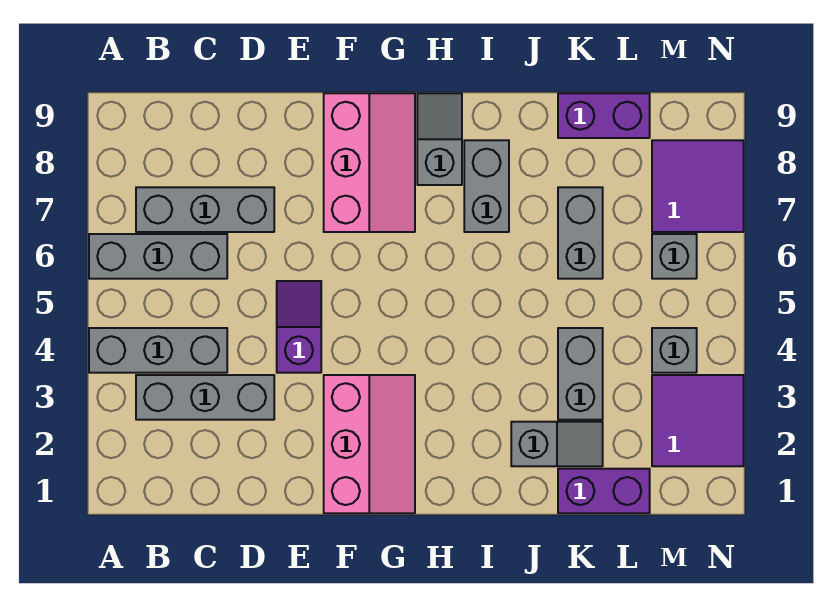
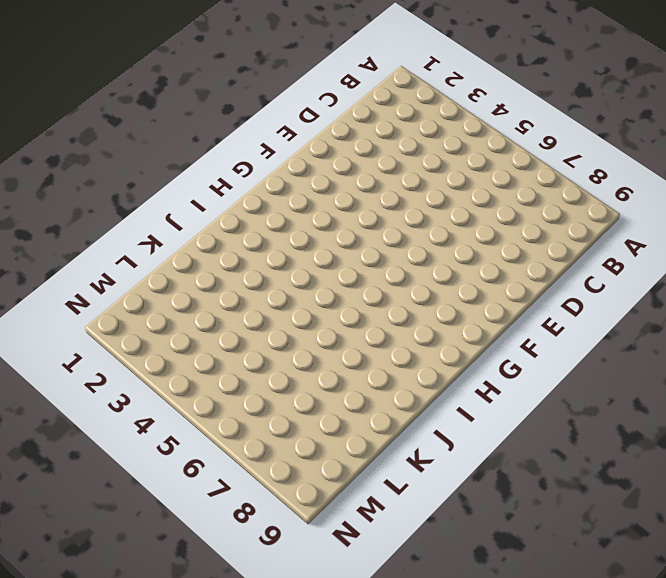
none -> grey 1x3 brick [89,328,227,373]
none -> grey 1x3 brick [89,234,227,279]
none -> grey 1x3 brick [136,375,274,420]

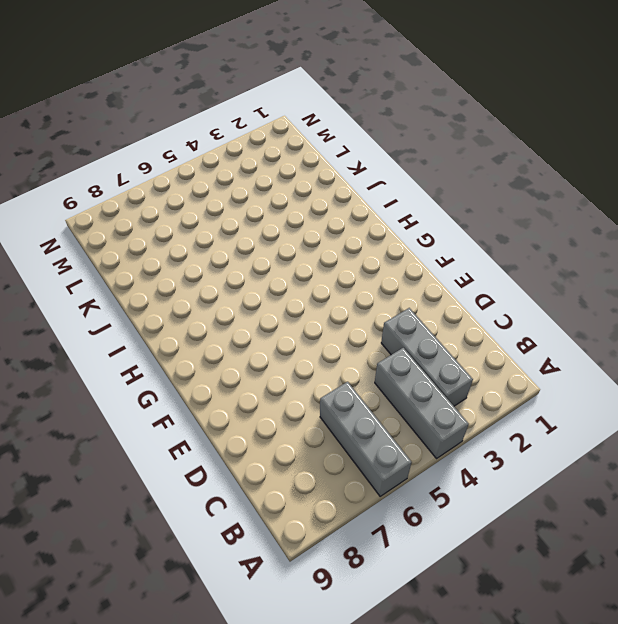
none -> grey 1x3 brick [136,187,274,232]
none -> purple 1x2 slope [277,281,321,373]
none -> pink 2x3 slope [324,375,415,513]

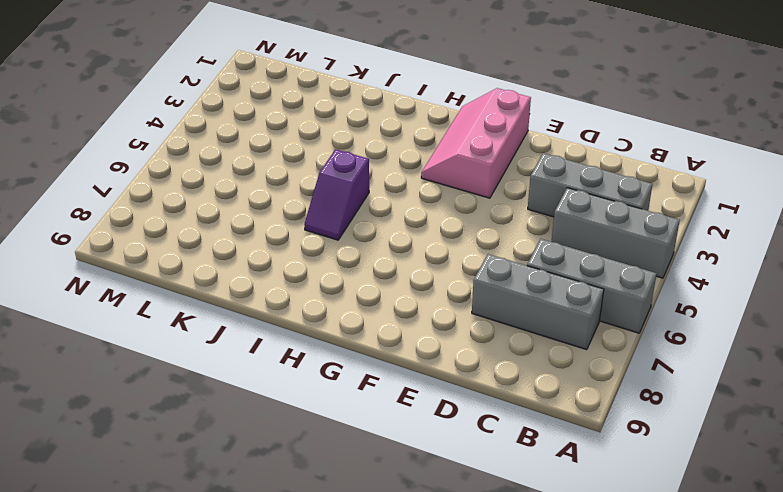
purple 1x2 slope [304,149,369,240] -> purple 1x2 slope moved to [277,281,321,373]
none -> pink 2x3 slope [324,93,415,232]
none -> grey 1x2 slope [417,93,462,185]
none -> grey 1x2 brick [464,140,509,232]

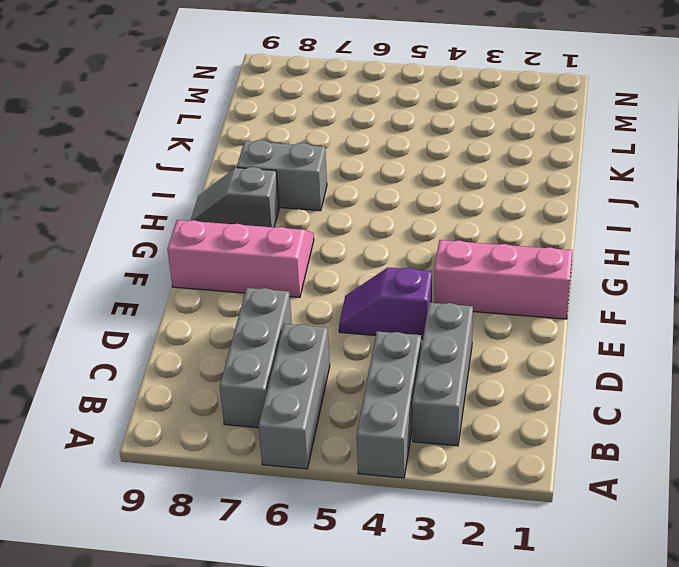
none -> grey 1x2 slope [511,422,603,466]
none -> purple 1x2 brick [558,469,650,513]
none -> grey 1x2 brick [558,328,603,420]

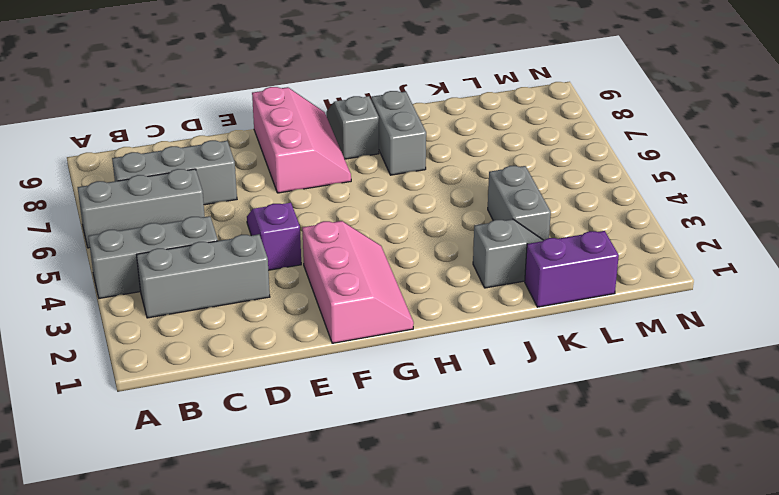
none -> grey 1x2 brick [558,187,603,279]
none -> purple 1x2 brick [558,93,650,138]
none -> purple 2x2 tile [652,375,744,466]

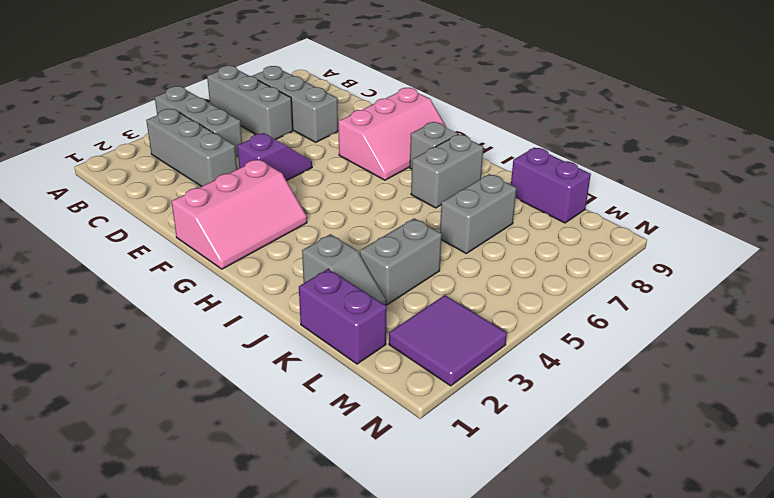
none -> grey 1x1 brick [652,328,697,373]
none -> grey 1x1 brick [652,234,697,279]
none -> purple 2x2 tile [652,140,744,232]

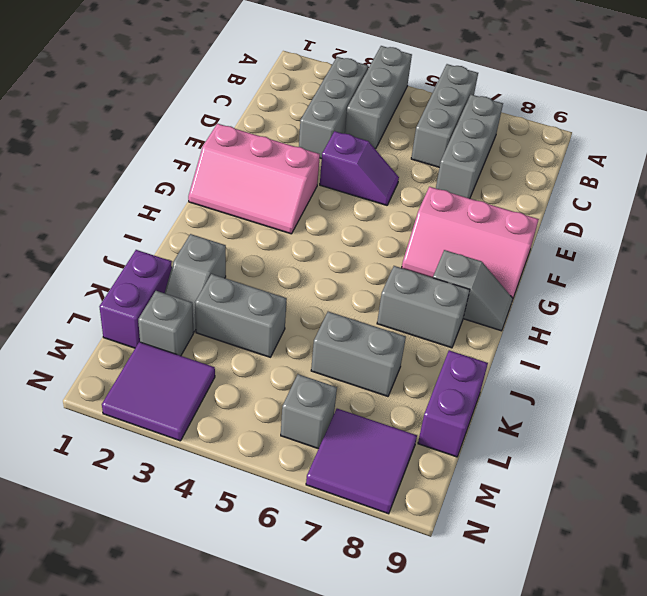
grey 1x1 brick [138,291,194,356] -> grey 1x1 brick moved to [652,328,697,373]

